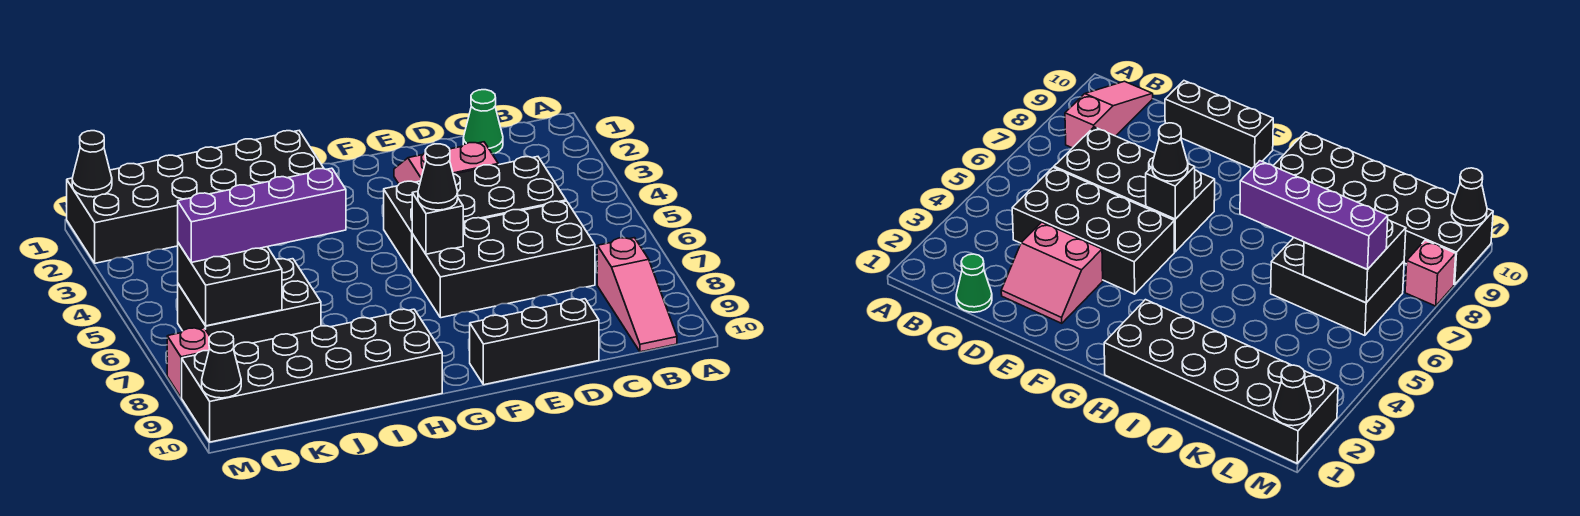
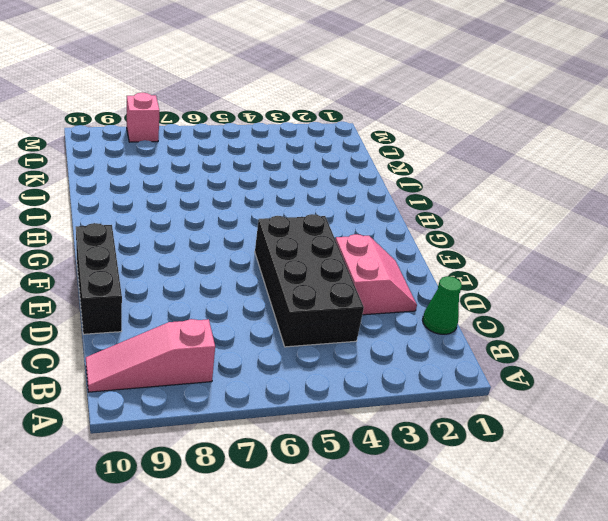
none -> black 2x4 brick [412,201,595,318]
none -> black 2x6 brick [67,131,324,263]
none -> black 2x6 brick [182,309,442,442]

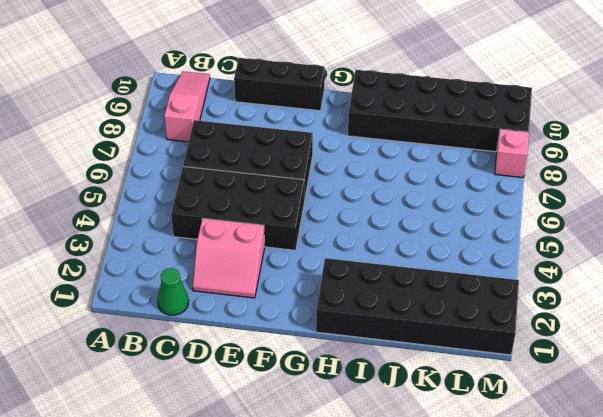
none -> black 2x3 brick [178,259,321,347]
none -> black 1x1 brick [412,191,463,254]
none -> black 2x2 brick [178,243,282,326]

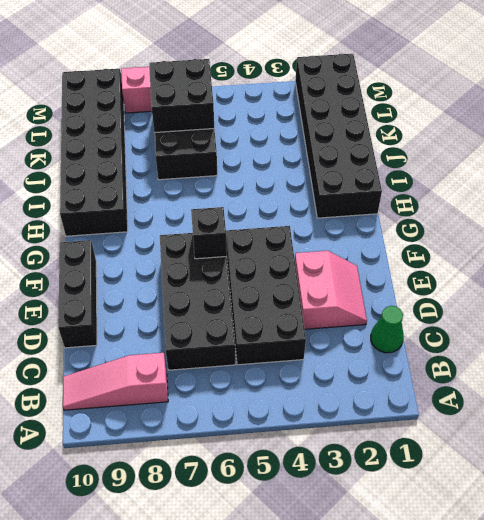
none -> black 1x1 cone [72,131,112,197]
none -> black 1x1 cone [202,332,241,398]
none -> black 1x1 cone [418,144,458,210]

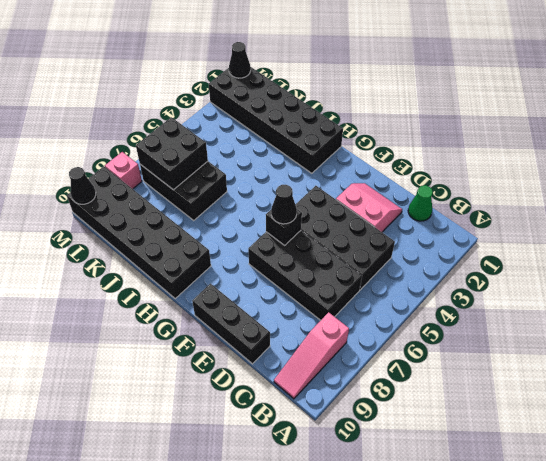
none -> purple 1x4 brick [178,168,346,262]

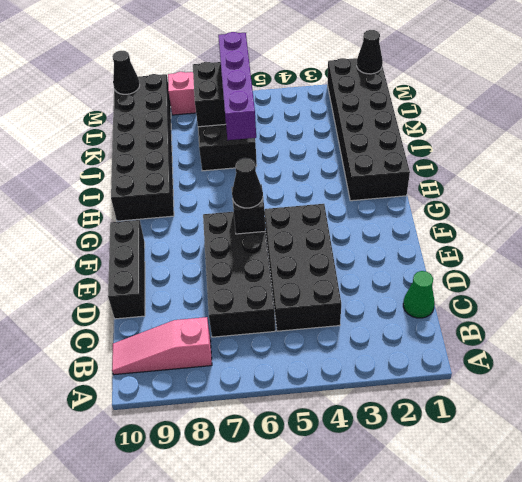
none -> pink 2x2 slope [394,142,498,184]

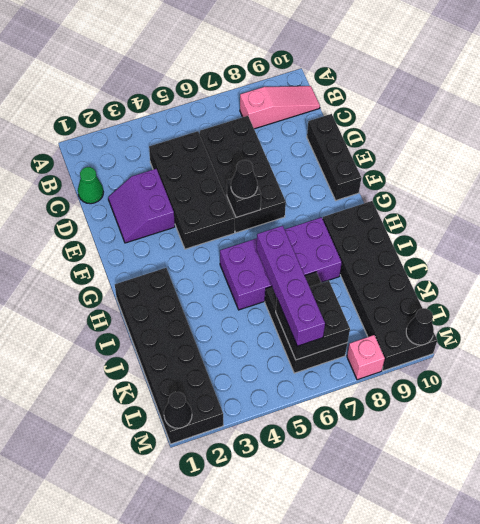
purple 2x2 slope [108,169,175,243] -> pink 2x2 slope [394,142,498,184]
purple 2x4 brick [220,217,342,310] -> none

